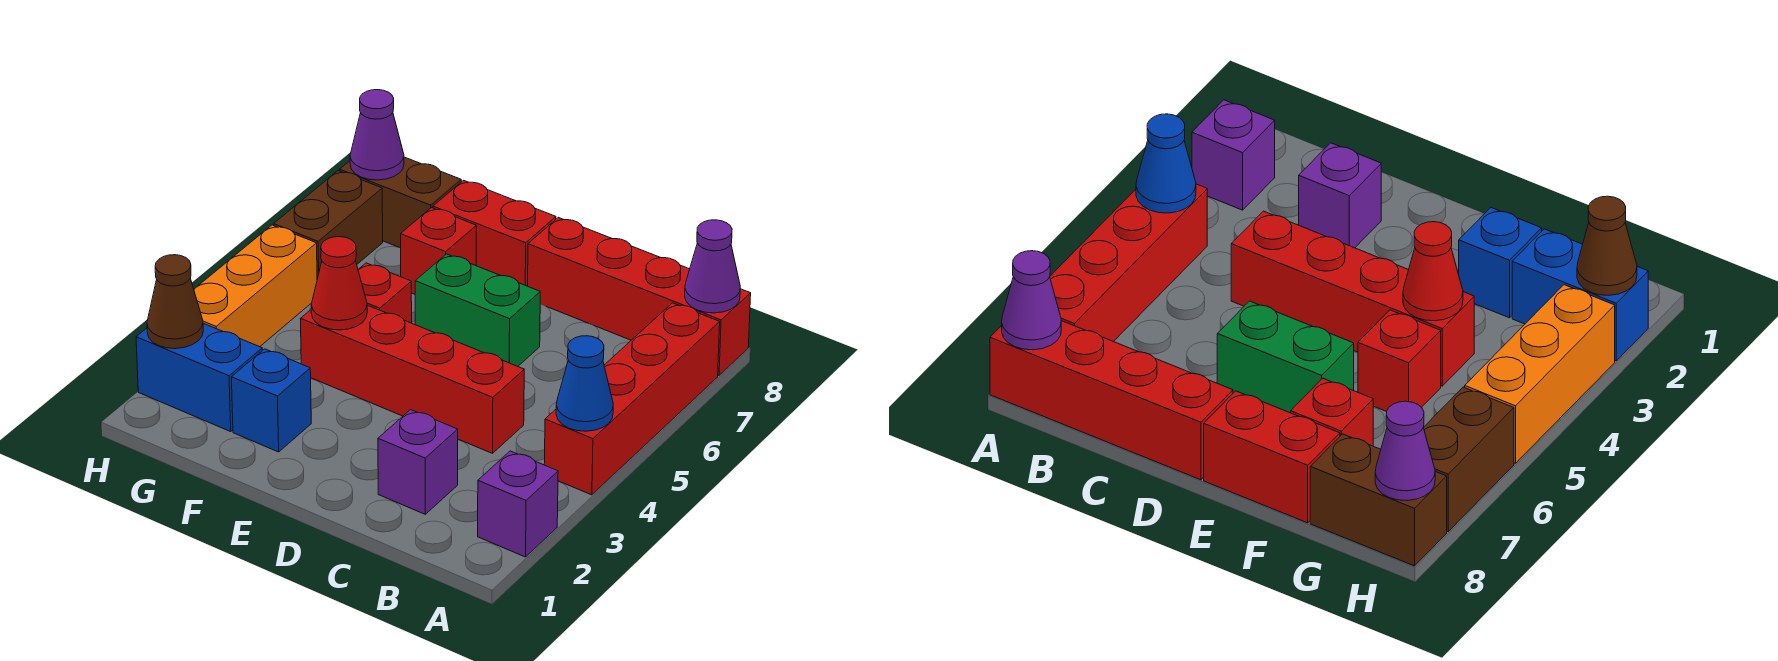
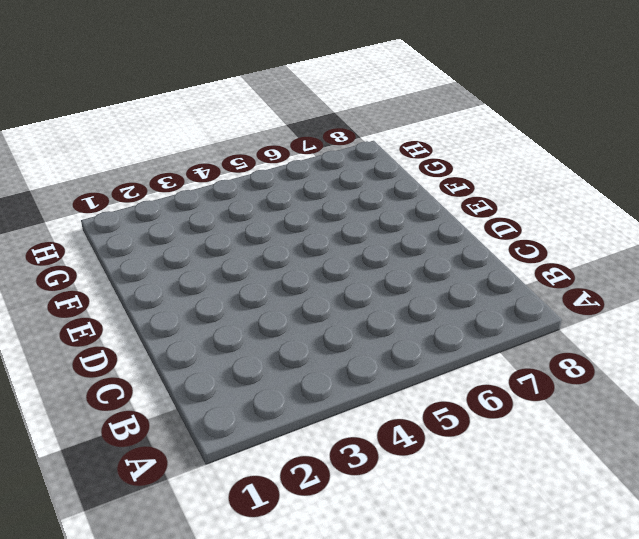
none -> purple 1x1 brick [478,451,558,557]
none -> red 1x4 brick [544,303,720,495]
none -> red 1x4 brick [528,218,751,375]

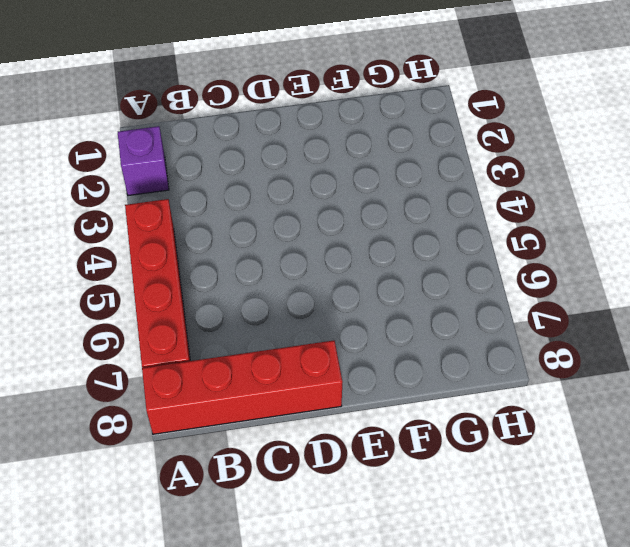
none -> purple 1x1 brick [378,410,458,514]
none -> red 1x4 brick [301,305,524,453]
none -> green 1x2 brick [415,254,540,366]

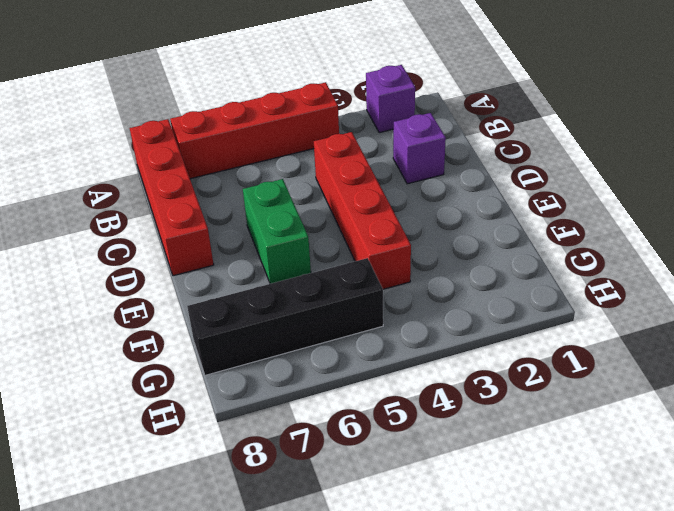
black 1x4 brick [187,258,383,375] -> brown 1x2 brick [340,157,461,248]
none -> red 1x2 brick [433,180,556,286]
none -> blue 1x1 brick [232,349,311,452]
none -> red 1x1 brick [358,263,412,323]

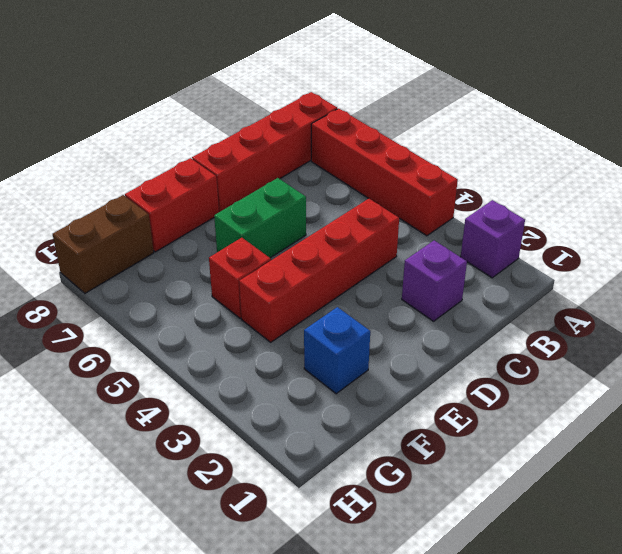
none -> red 1x1 brick [401,208,476,294]
none -> blue 1x2 brick [136,323,262,432]
none -> orange 1x3 brick [194,225,317,347]

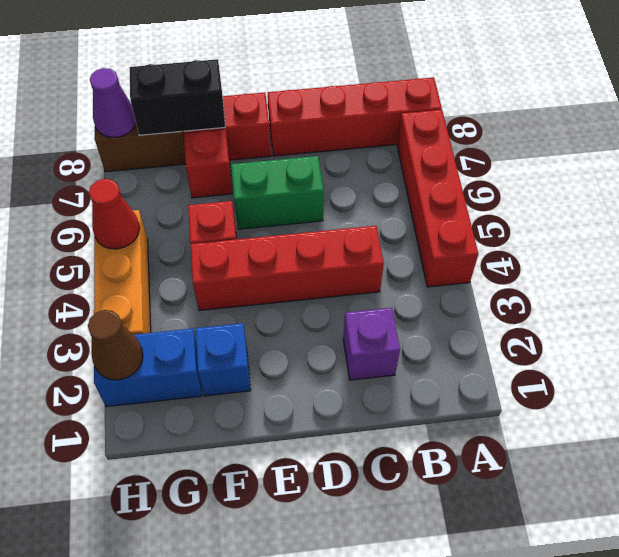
black 1x2 brick [129,59,225,135] -> none
red 1x1 cone [89,179,140,249] -> red 1x1 cone moved to [311,237,367,330]
none -> purple 1x1 brick [478,451,558,557]
none -> brown 1x2 brick [274,171,383,279]
none -> blue 1x1 cone [556,336,613,431]

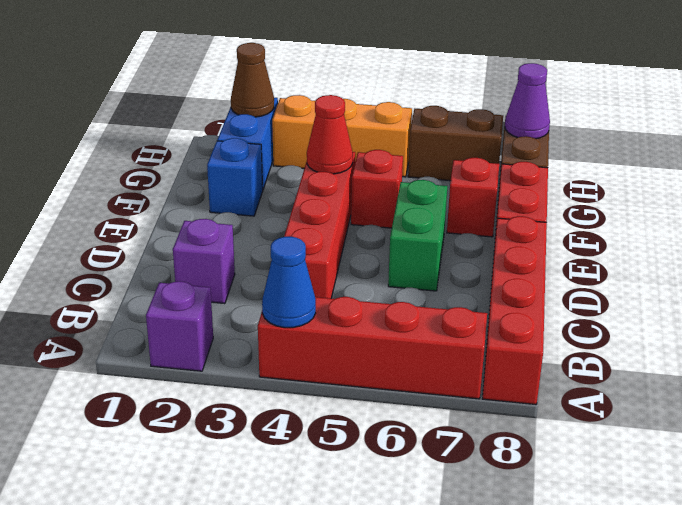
none -> purple 1x1 cone [685,220,740,313]

